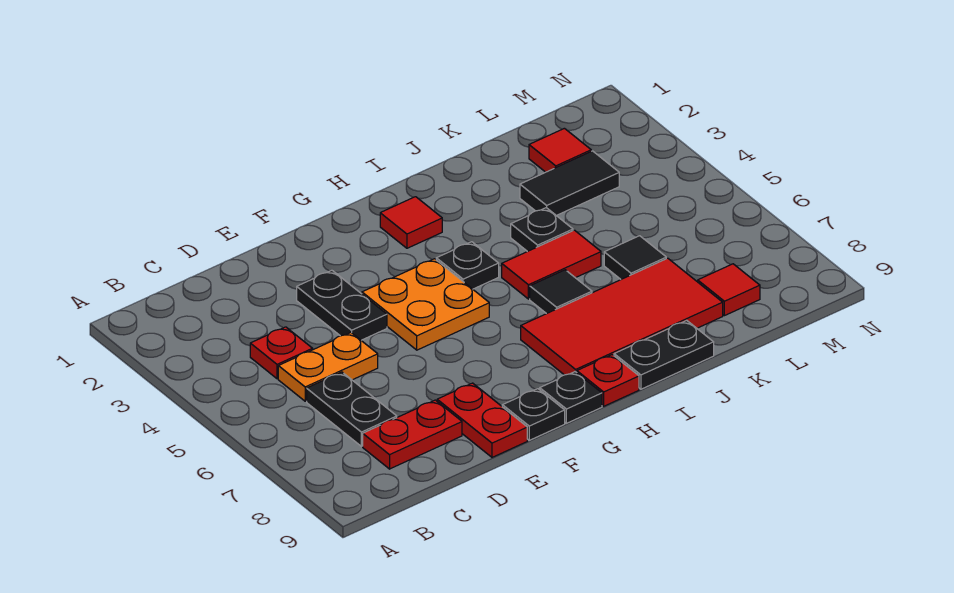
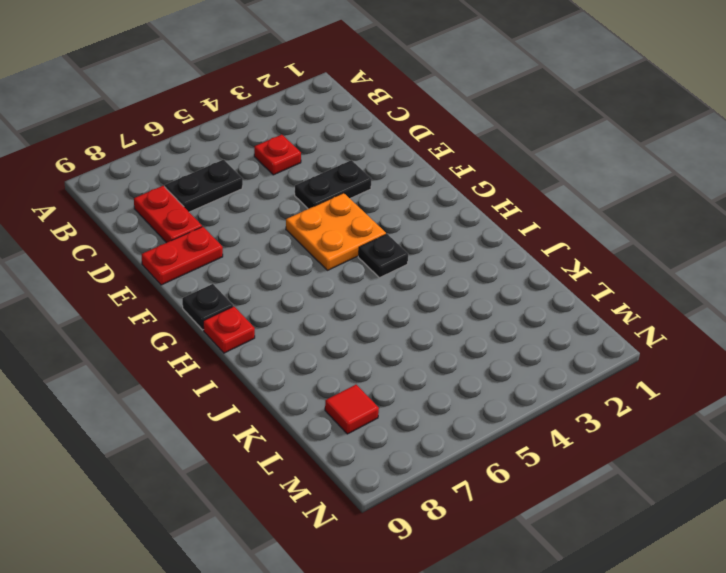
none -> orange 1x2 plate [278,333,378,401]
none -> black 1x1 plate [502,389,565,440]
none -> red 1x1 tile [380,197,442,248]

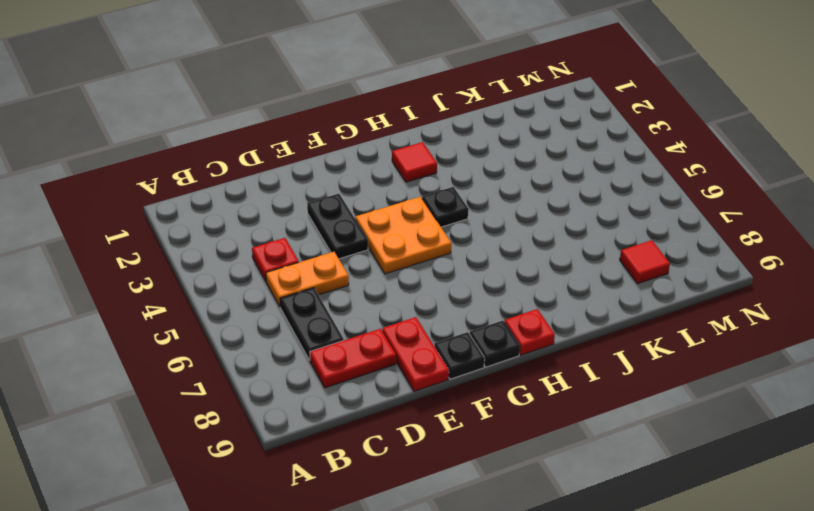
none -> red 2x4 tile [521,258,723,375]
none -> red 1x2 tile [502,230,601,299]
none -> black 1x1 tile [530,270,592,314]

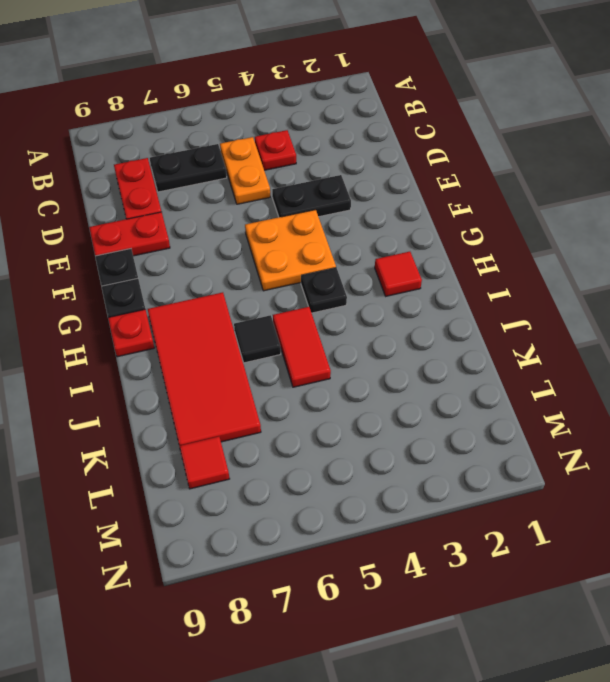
none -> black 1x2 plate [614,320,714,389]
none -> black 1x1 plate [511,208,573,252]
none -> black 1x2 tile [520,151,619,216]

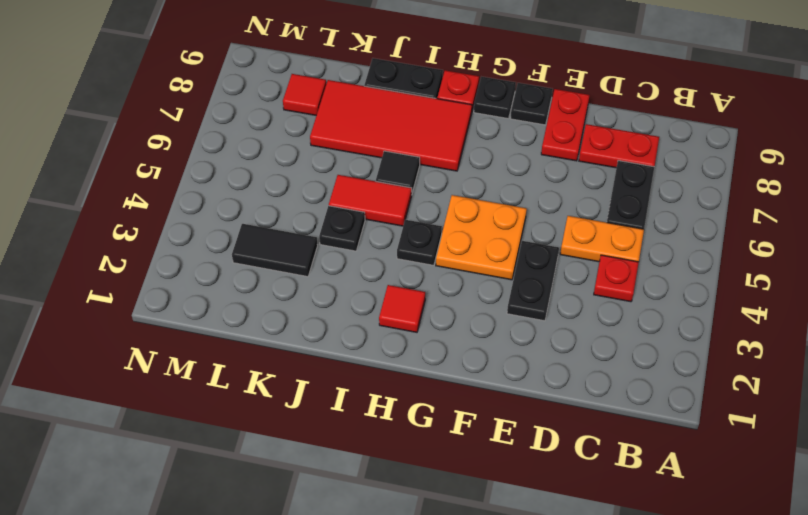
none -> black 1x1 tile [604,236,666,279]
none -> red 1x1 tile [529,128,591,172]

